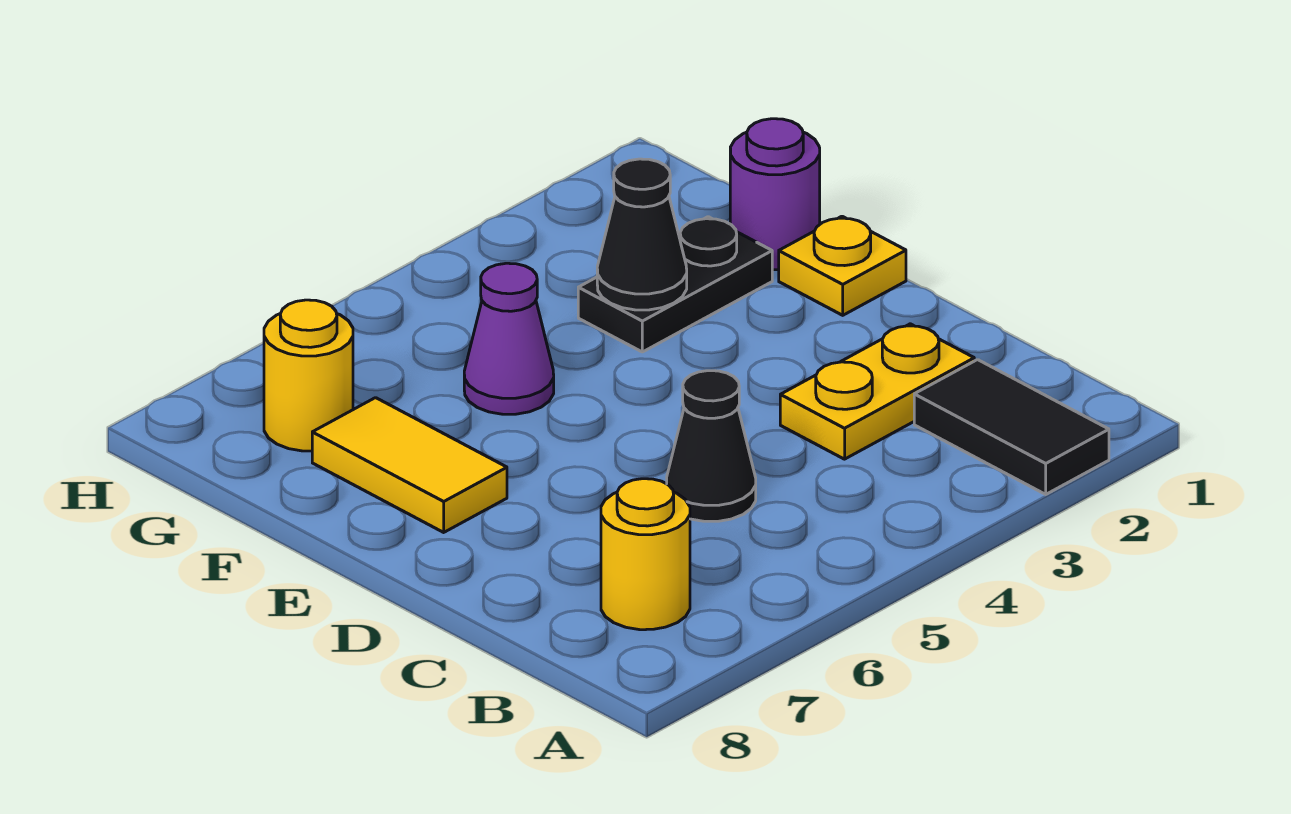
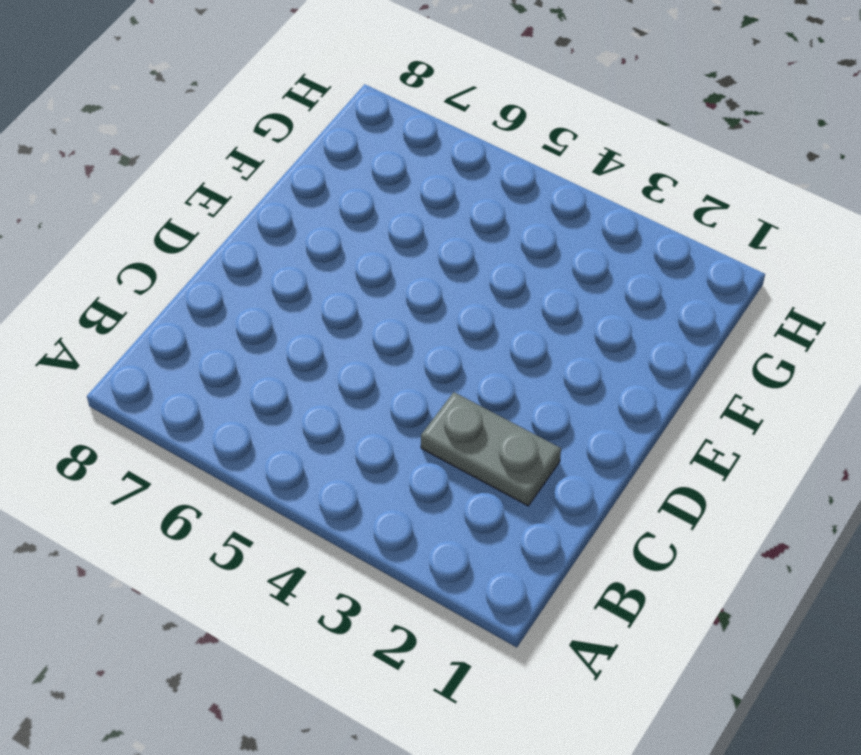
grey 1x2 plate [421,392,561,506] -> yellow 1x2 plate [780,324,974,459]
none -> black 1x2 tile [914,360,1109,494]
none -> yellow 1x1 round brick [601,479,690,630]

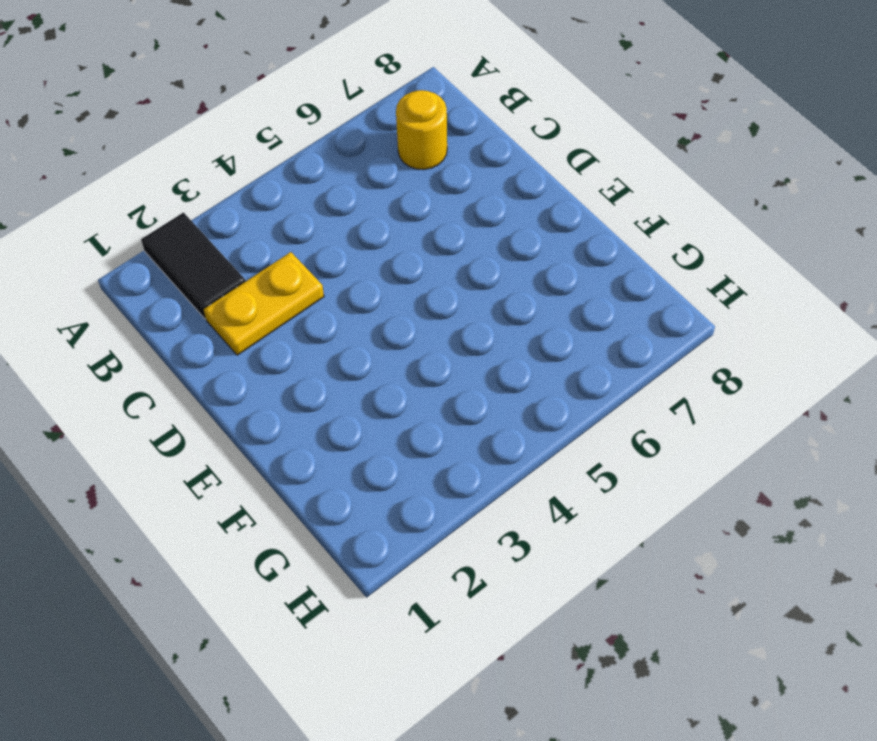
none -> black 1x1 cone [667,371,756,521]
none -> yellow 1x1 plate [779,216,906,315]

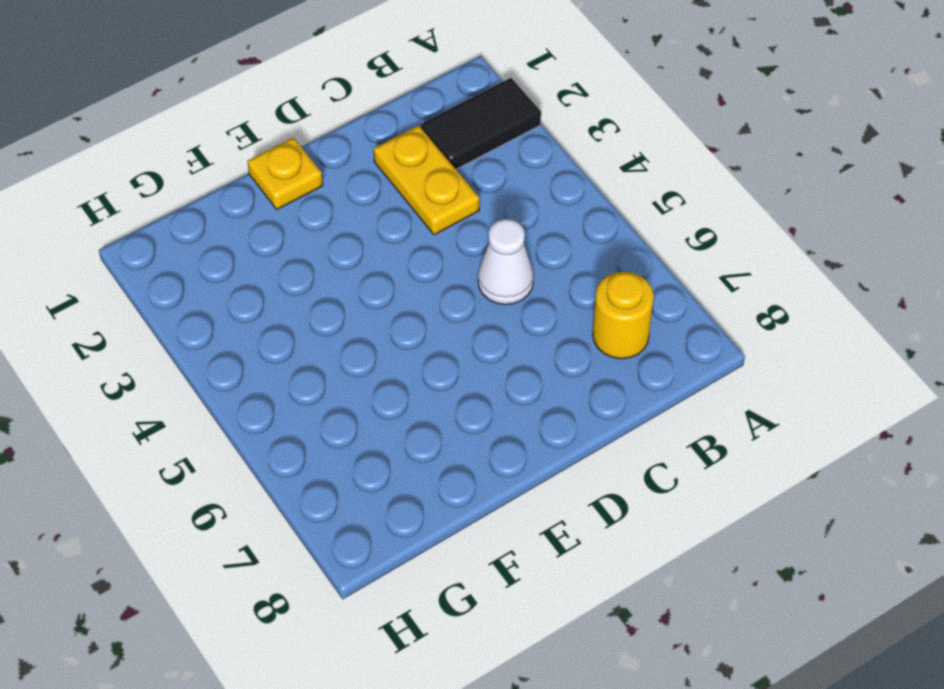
white 1x1 cone [478,219,534,305] -> black 1x1 cone [667,371,756,521]
none -> yellow 1x2 tile [312,398,507,532]
none -> purple 1x1 round brick [730,119,820,270]

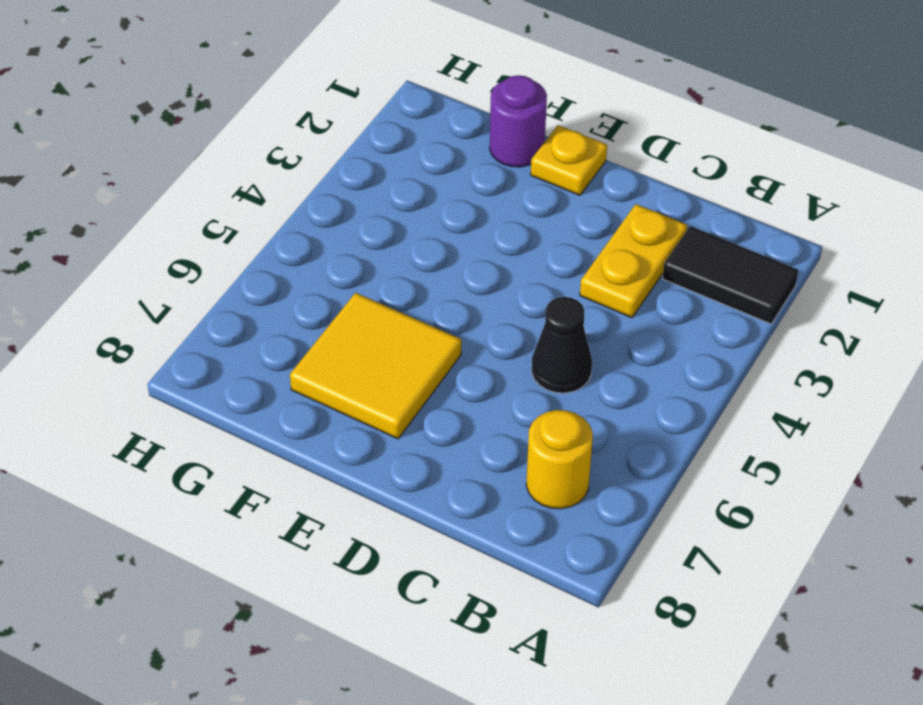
yellow 2x2 tile [290,293,461,439] -> yellow 1x2 tile [312,398,507,532]
none -> black 1x2 plate [578,217,772,352]
none -> purple 1x1 cone [464,263,554,414]

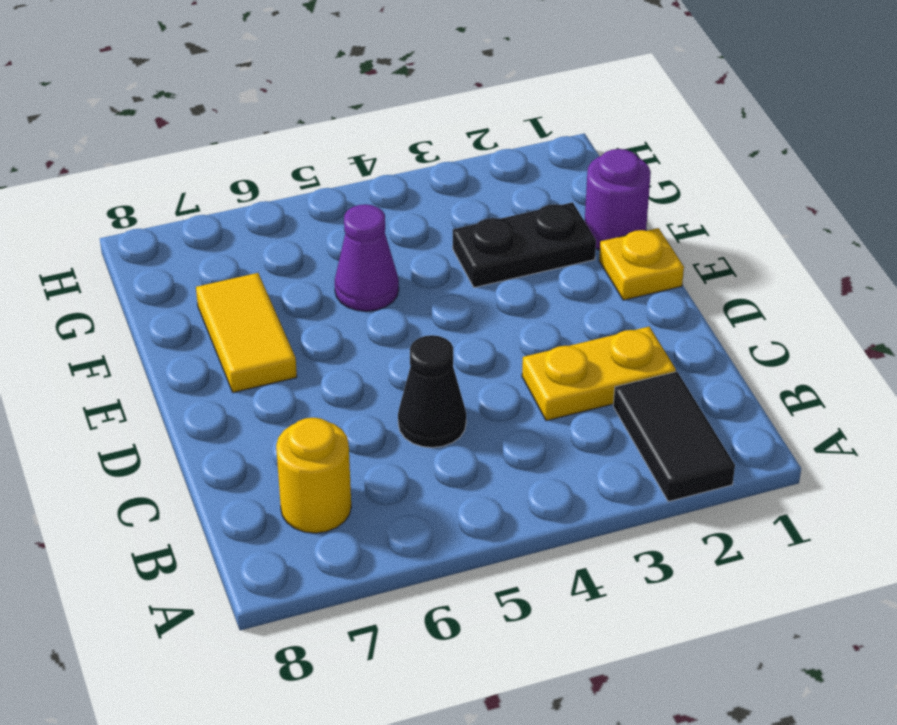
none -> yellow 1x1 round brick [264,300,353,451]
none -> black 1x1 cone [597,159,687,310]

